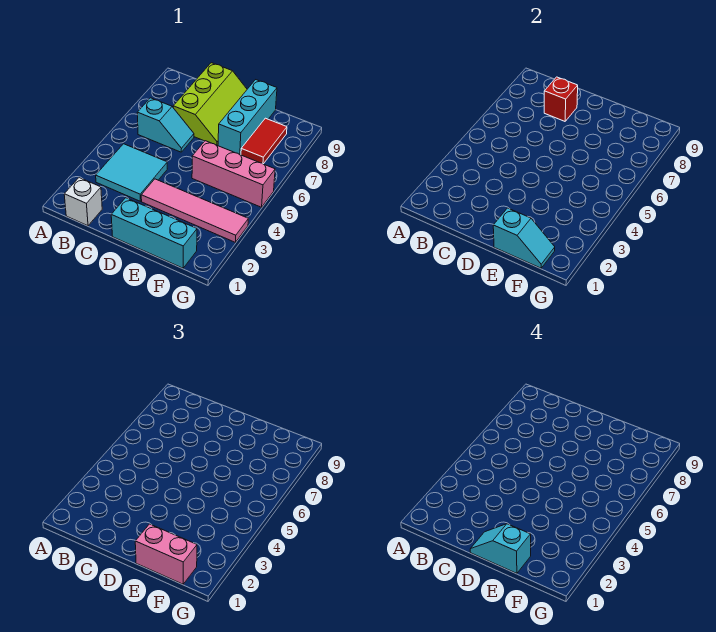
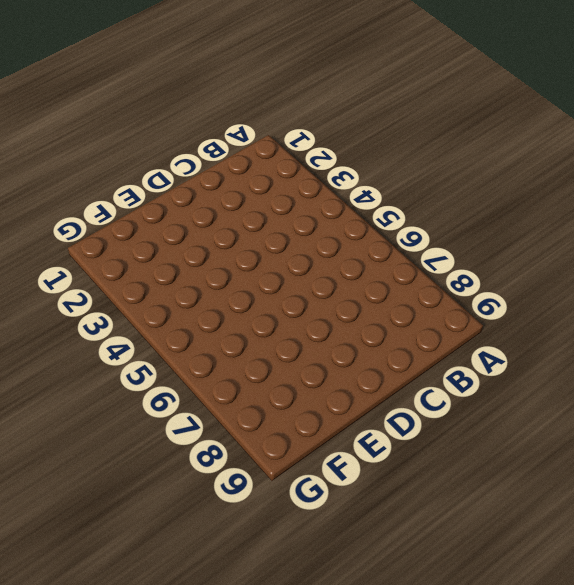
none -> white 1x1 brick [64,178,102,226]
none -> cyan 2x2 tile [96,144,167,201]
none -> cyan 1x2 slope [137,98,194,152]

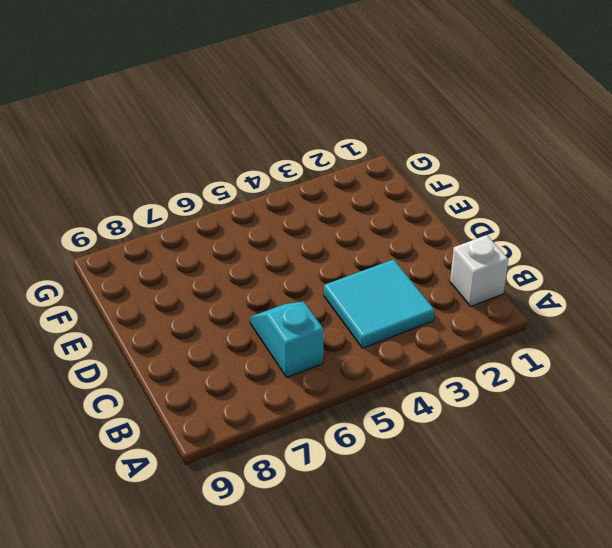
none -> lime 2x3 slope [173,63,247,145]
none -> cyan 1x3 brick [111,198,197,268]
none -> pink 1x4 tile [141,179,248,242]

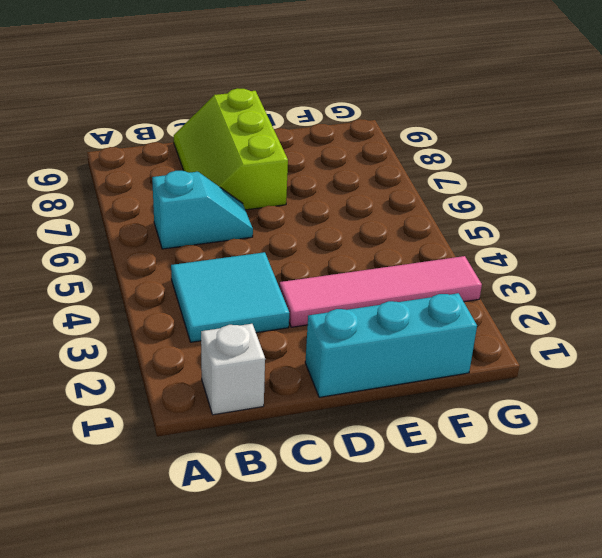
lime 2x3 slope [174,88,288,210] -> lime 2x3 slope turned to [173,63,247,145]
none -> pink 1x3 brick [192,141,275,207]
none -> cyan 1x3 brick [218,80,277,155]
none -> red 1x2 tile [241,118,287,164]

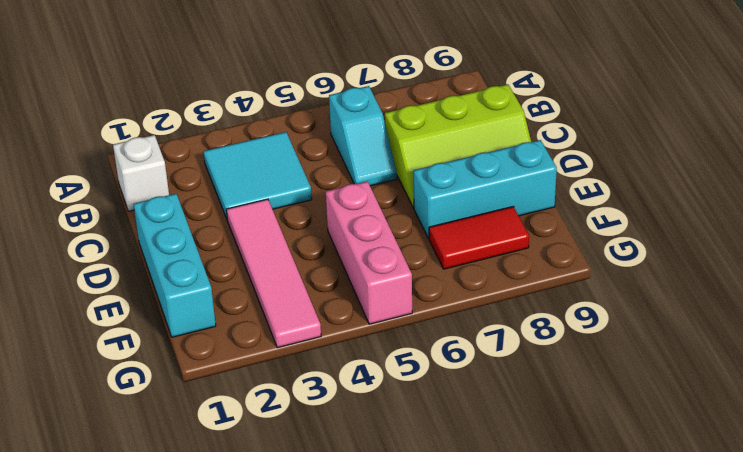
none -> red 1x1 brick [544,77,578,121]
none -> cyan 1x2 slope [493,208,555,268]
none -> pink 1x2 brick [135,524,197,584]

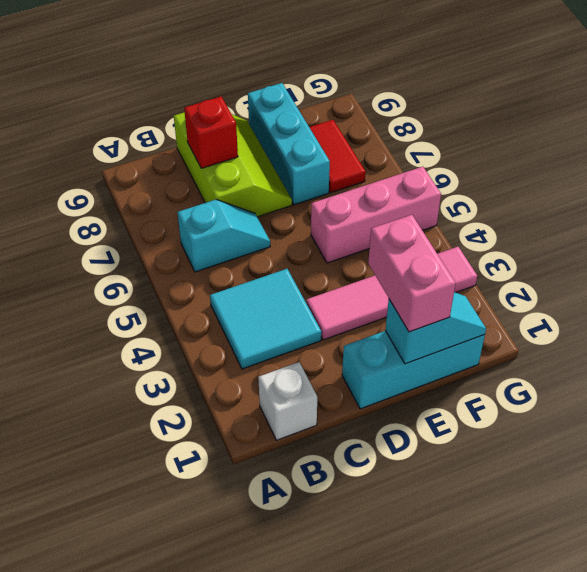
pink 1x2 brick [368,215,456,332] -> pink 1x2 brick turned to [135,524,197,584]
none -> cyan 1x2 slope [470,524,531,573]

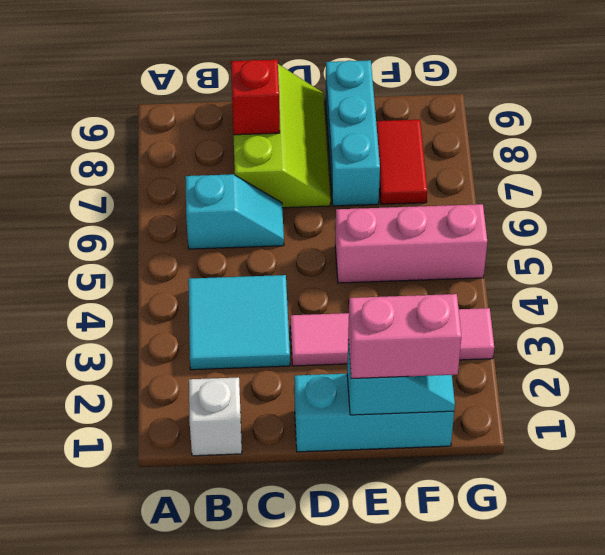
none -> cyan 1x2 slope [470,524,531,573]

